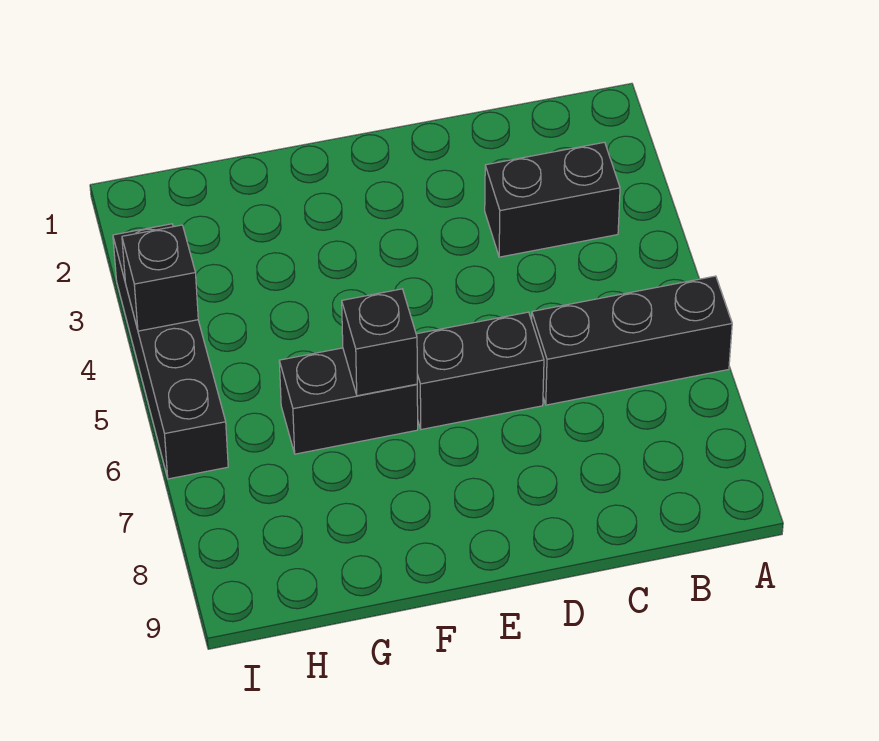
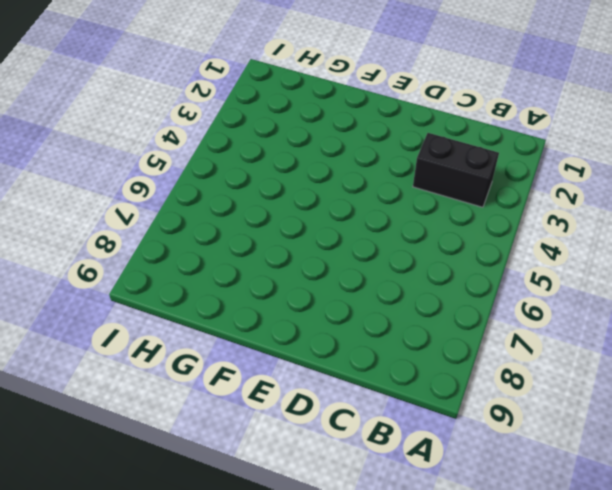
none -> black 1x3 brick [532,276,732,405]
none -> black 1x2 brick [416,312,544,429]

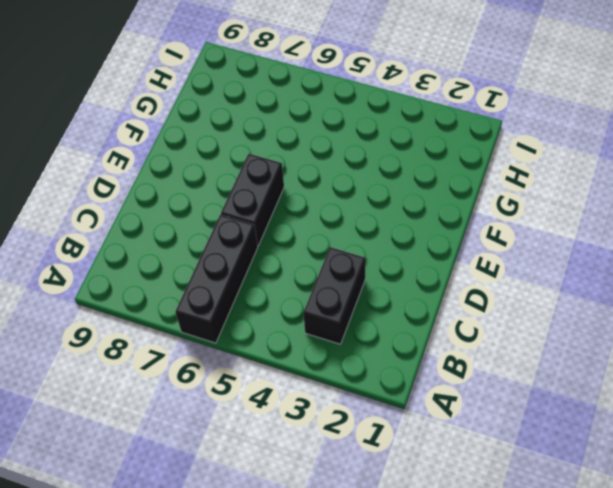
none -> black 1x2 brick [279,348,418,454]
none -> black 1x4 brick [113,224,228,479]

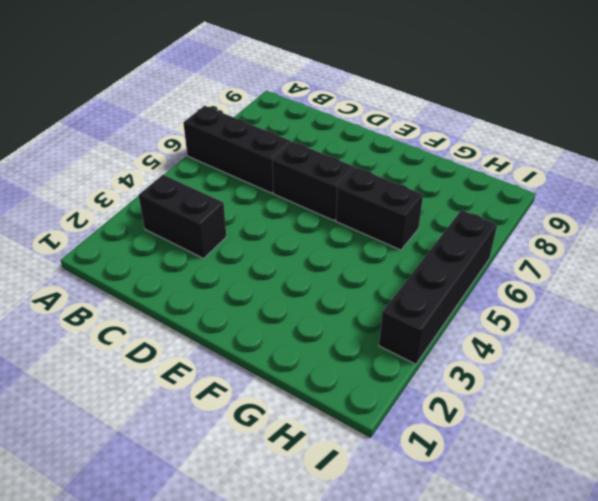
none -> black 1x1 brick [342,289,417,396]
none -> black 1x1 brick [122,225,198,331]

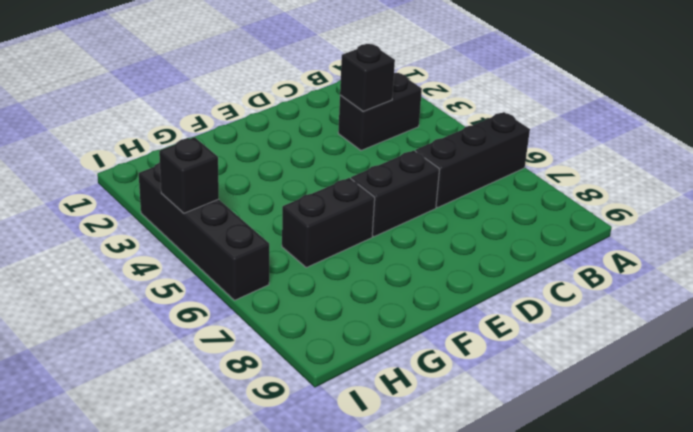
black 1x1 brick [340,44,395,111] -> black 1x1 brick moved to [342,289,417,396]

